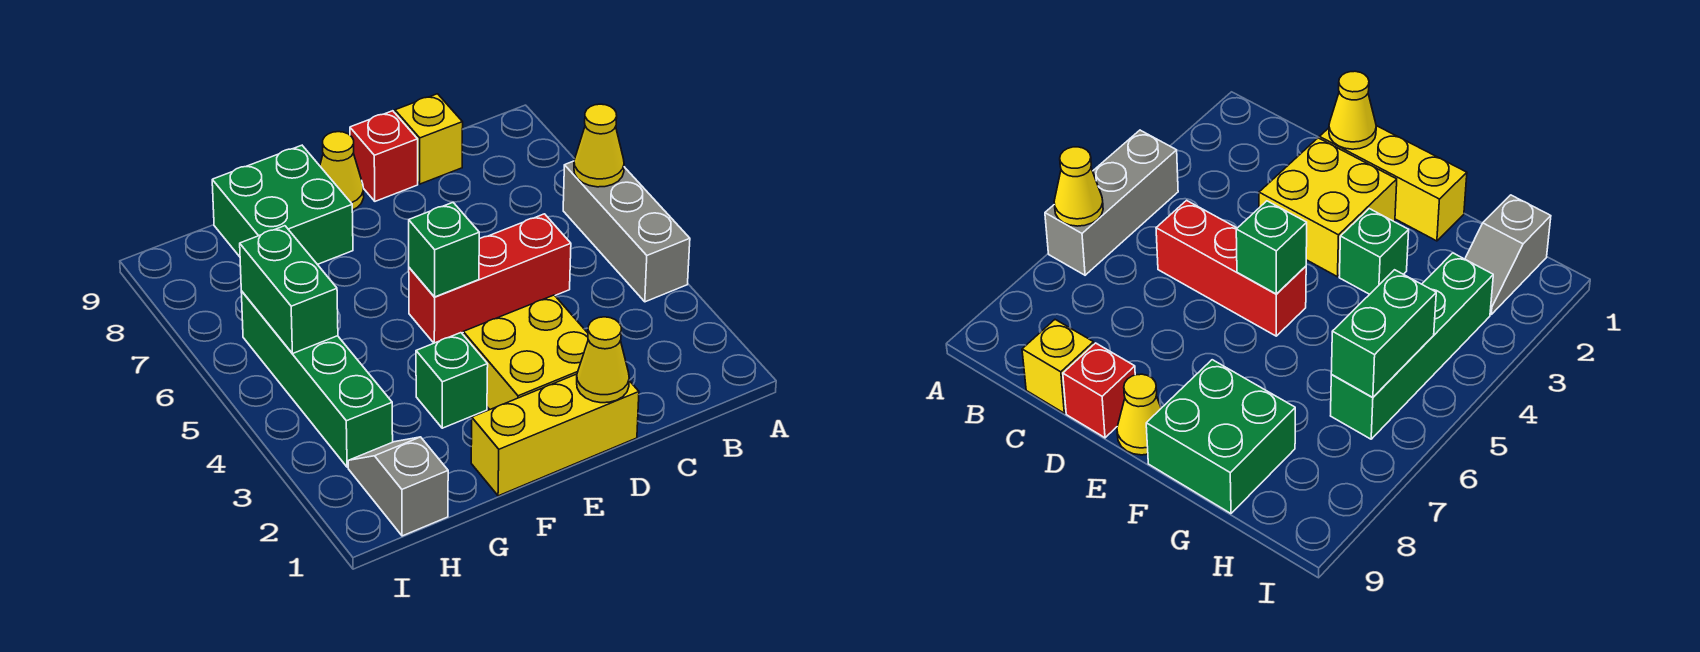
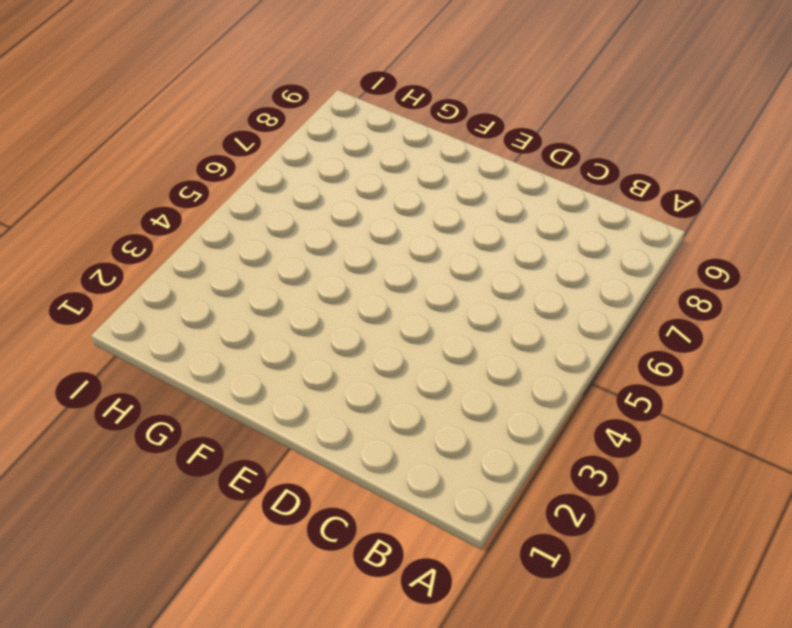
none -> grey 1x3 brick [563,161,690,302]
none -> red 1x3 brick [409,214,571,343]
none -> yellow 1x1 brick [395,94,463,184]

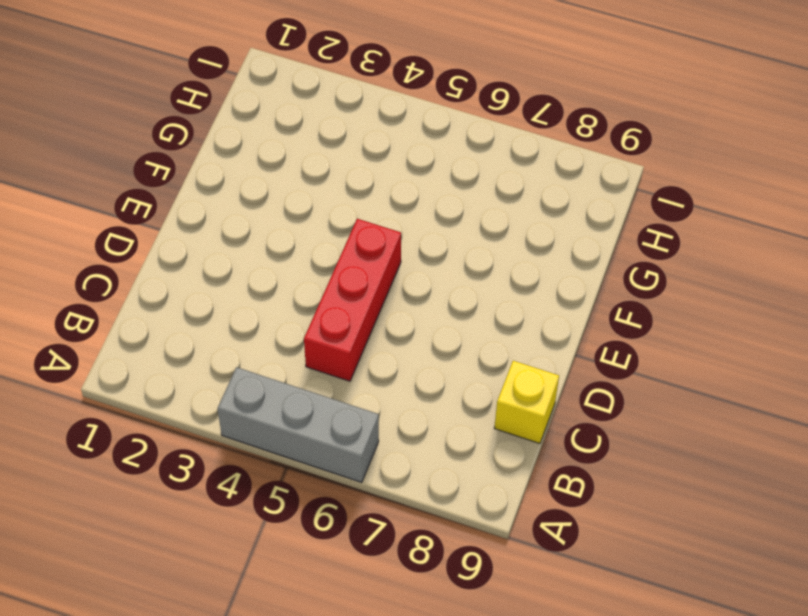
none -> yellow 1x3 brick [471,374,639,496]
none -> yellow 2x2 brick [463,295,588,410]
none -> red 1x1 brick [350,111,418,201]

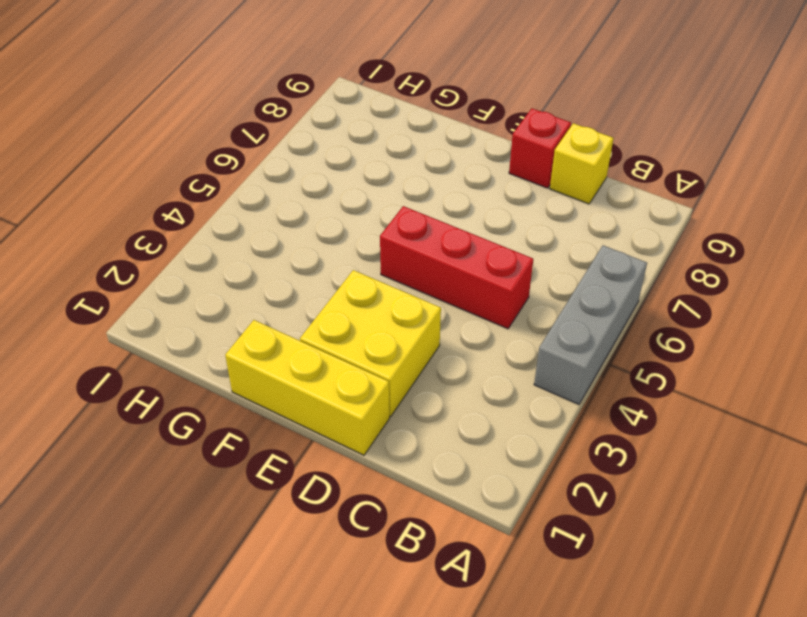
none -> yellow 1x1 cone [320,132,364,210]
none -> green 1x1 brick [416,333,488,428]
none -> green 2x2 brick [212,145,353,265]

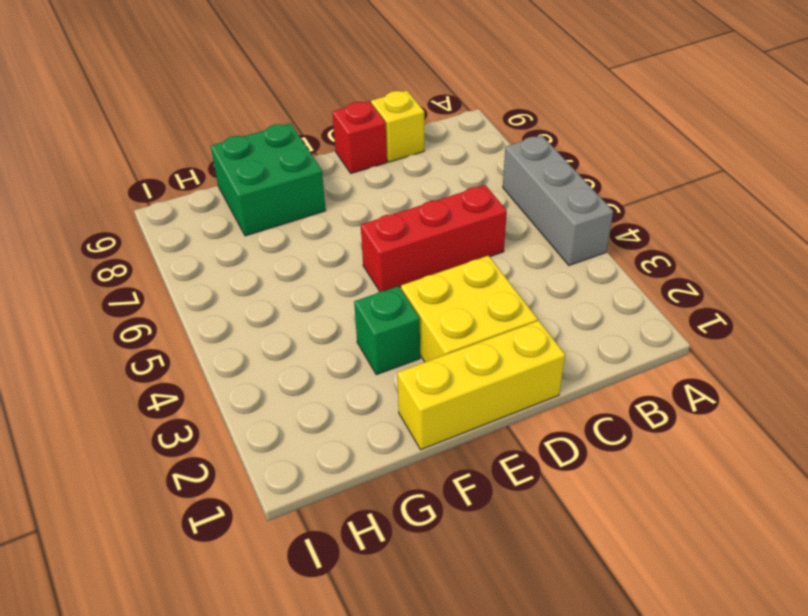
none -> yellow 1x1 cone [320,132,364,210]
none -> grey 1x2 slope [348,437,448,536]
none -> green 1x4 brick [241,291,393,467]

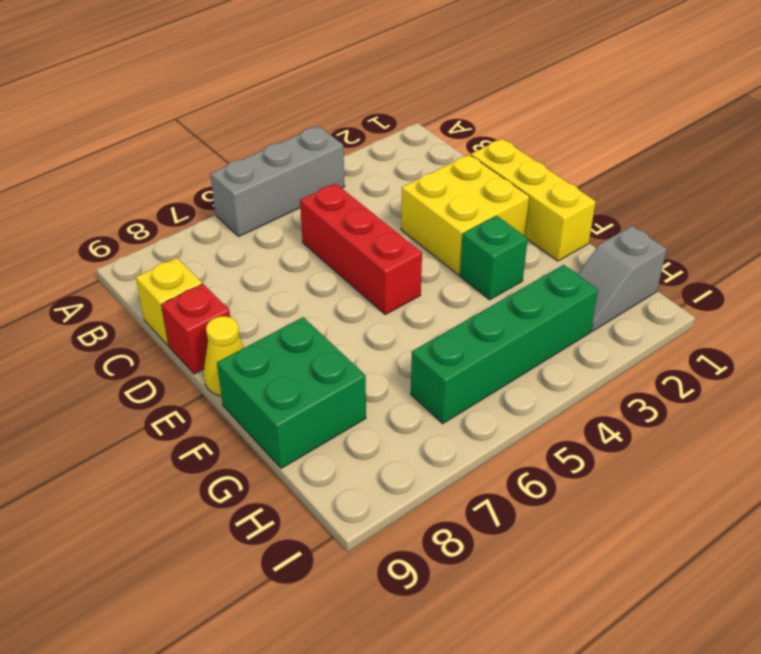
none -> yellow 1x1 cone [574,104,624,187]
none -> yellow 1x1 cone [577,317,629,403]
none -> green 1x1 brick [409,203,479,297]

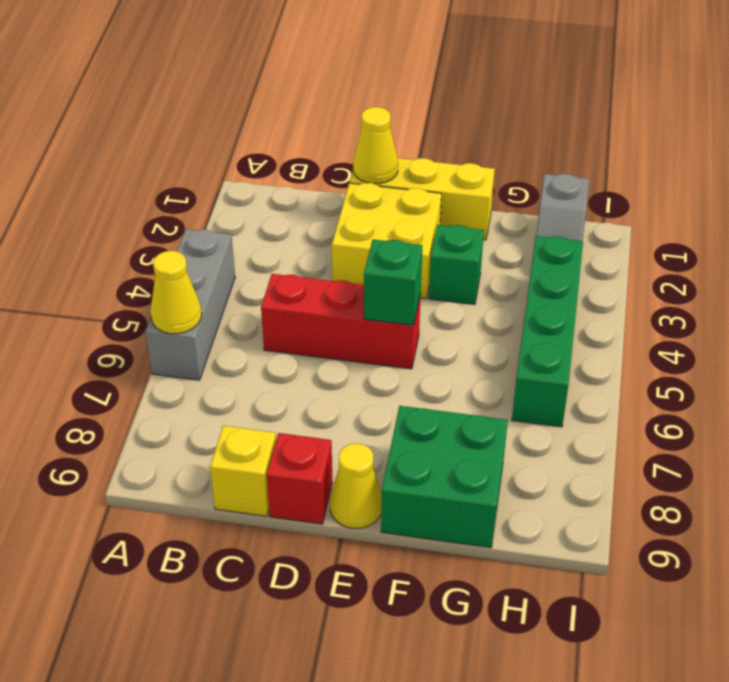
none -> green 1x2 brick [240,226,338,354]

